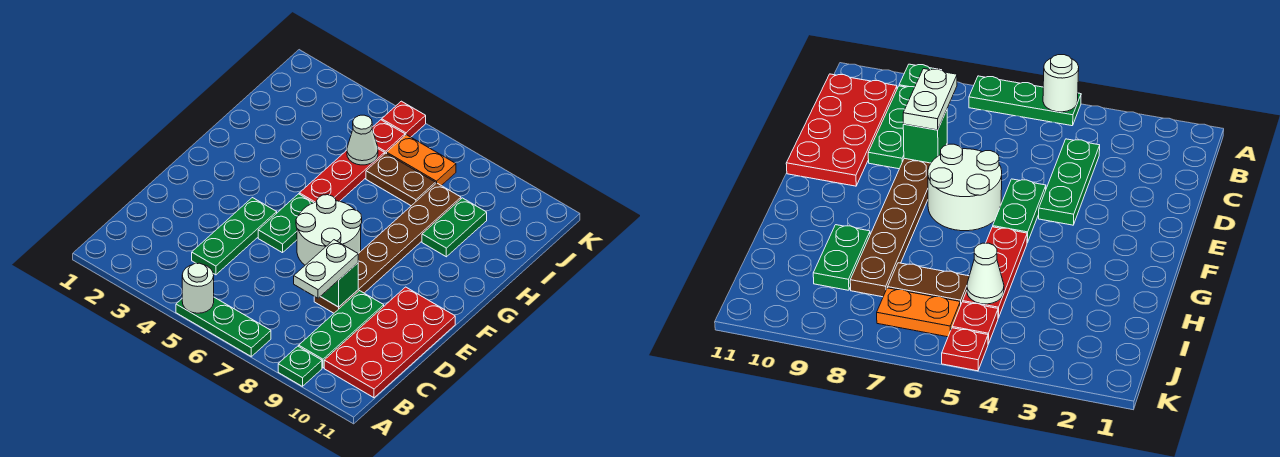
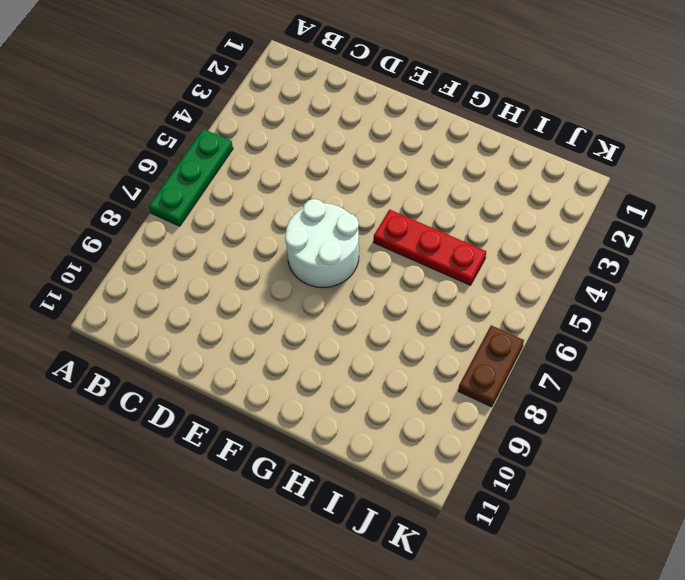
brown 1x2 plate [458,325,524,407] -> brown 1x2 plate moved to [366,153,436,206]
none -> green 1x1 plate [278,346,322,386]
none -> green 1x3 plate [299,291,384,368]
none -> red 2x4 plate [324,287,455,398]

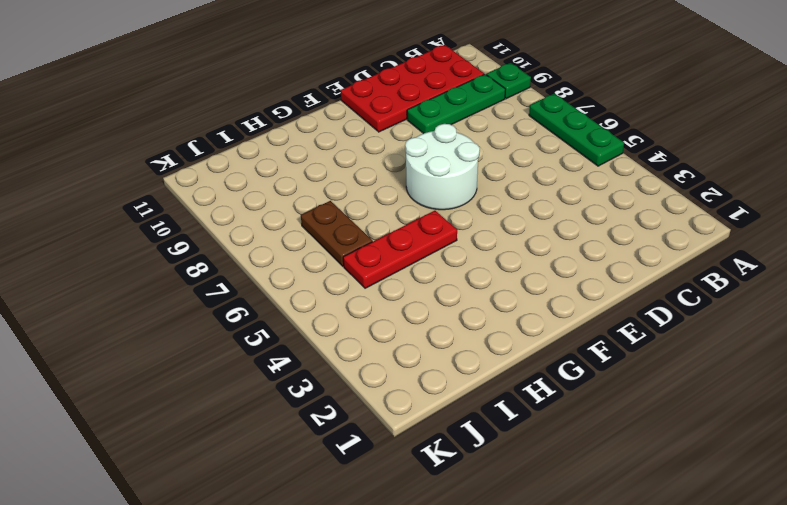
none -> green 1x3 plate [192,198,277,275]
none -> brown 1x6 plate [314,183,461,313]
none -> green 1x2 plate [258,194,313,253]

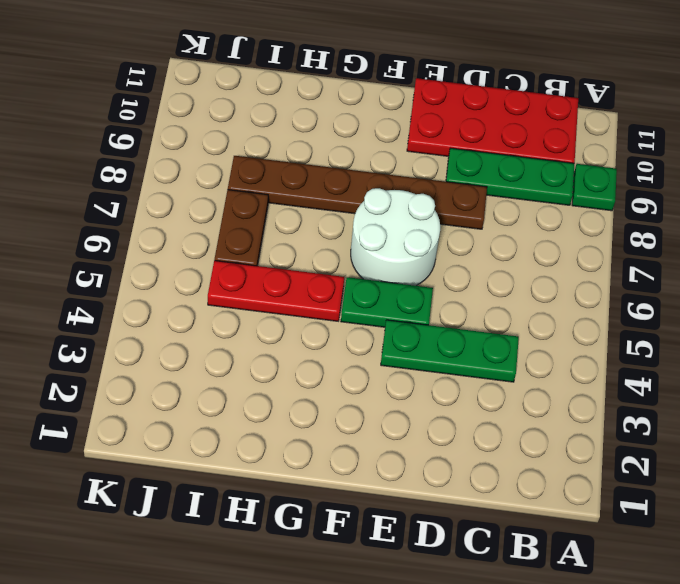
none -> green 1x3 plate [176,297,271,356]
none -> green 1x2 plate [422,198,487,257]
none -> red 1x1 plate [372,120,405,154]

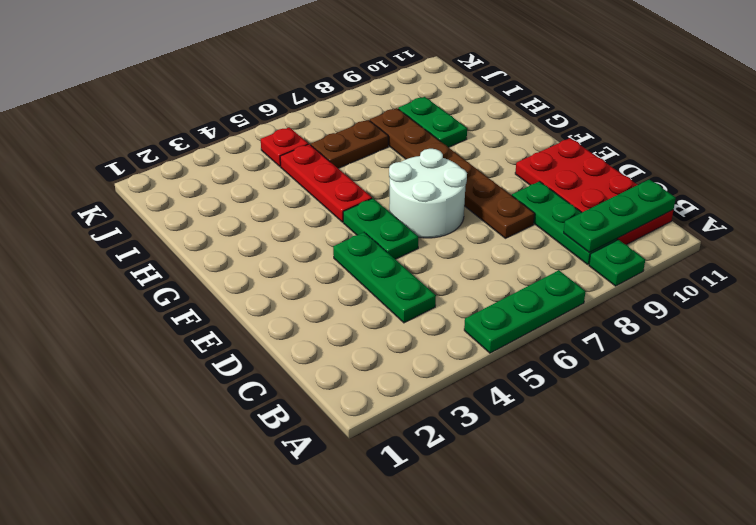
green 1x3 plate [564,179,676,252] -> none
none -> orange 1x2 plate [387,135,456,186]
none -> red 1x1 plate [382,101,426,137]
none -> white 1x1 round brick [182,263,214,313]

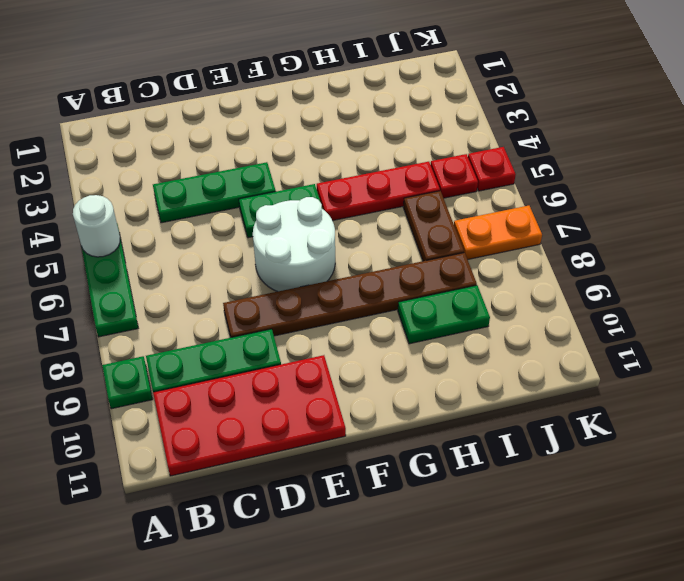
orange 1x2 plate [454,206,542,260] -> orange 1x2 plate turned to [387,135,456,186]
none -> green 1x1 brick [320,263,358,307]
none -> white 1x1 cone [347,115,378,165]
none -> white 1x2 plate [294,240,358,298]

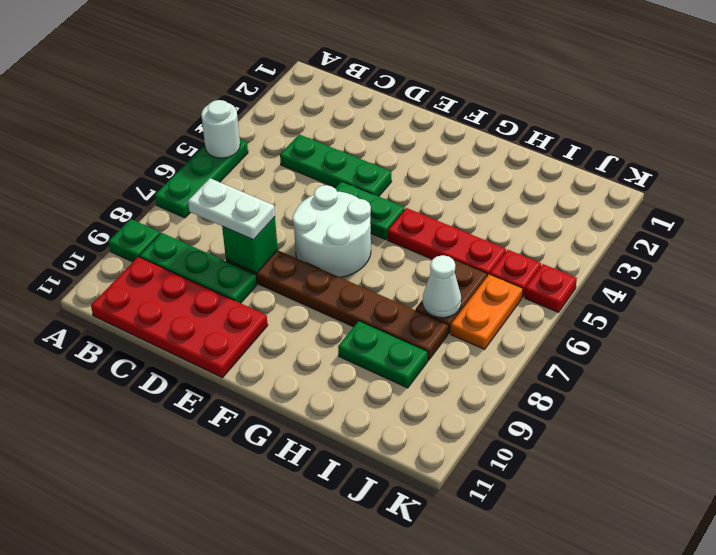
white 1x1 cone [423,255,461,318] -> white 1x1 cone moved to [347,115,378,165]

